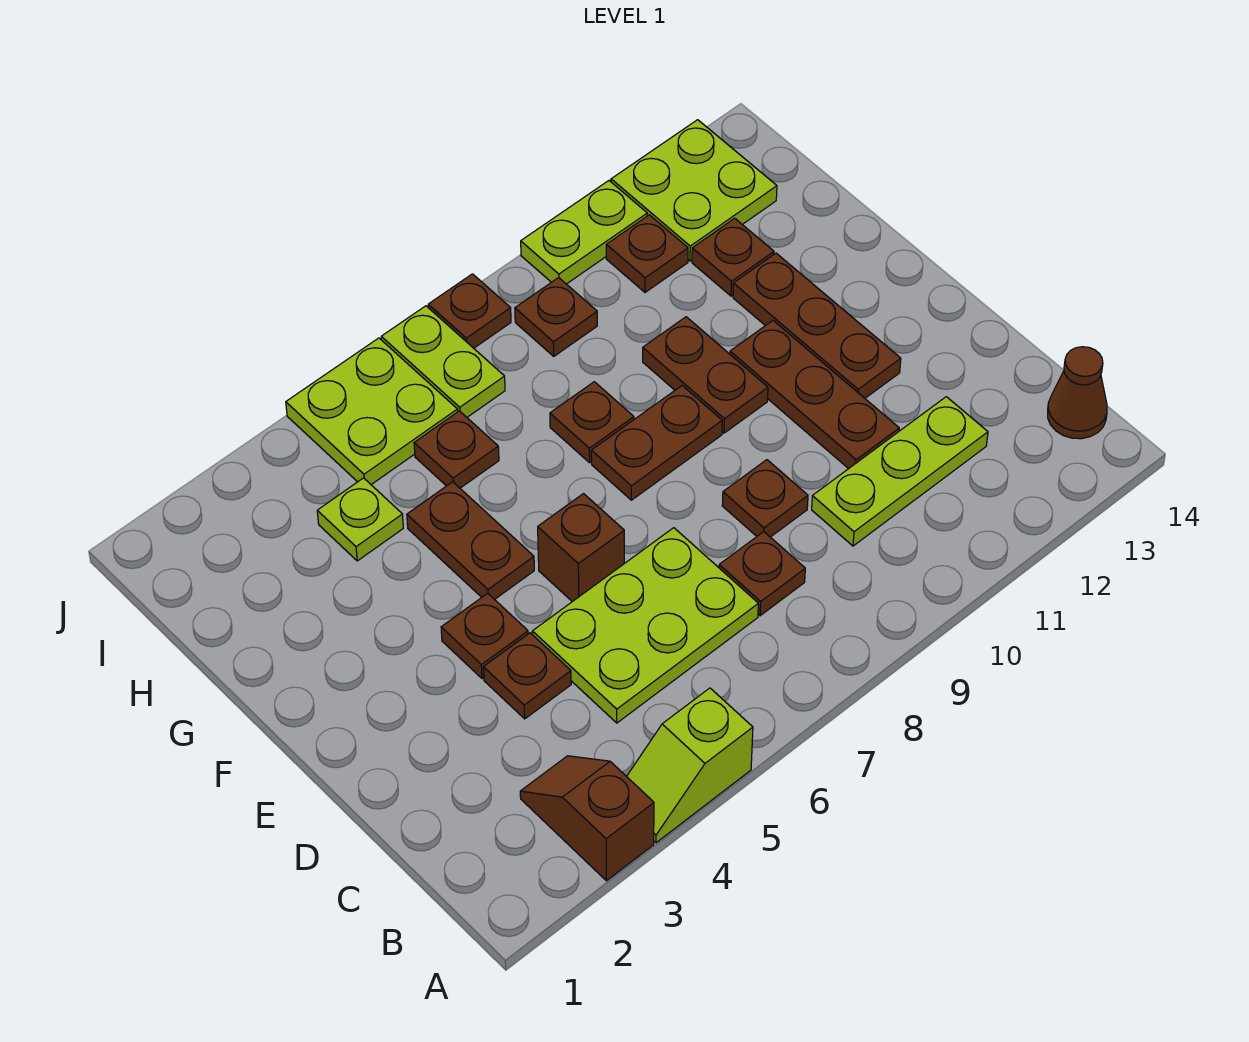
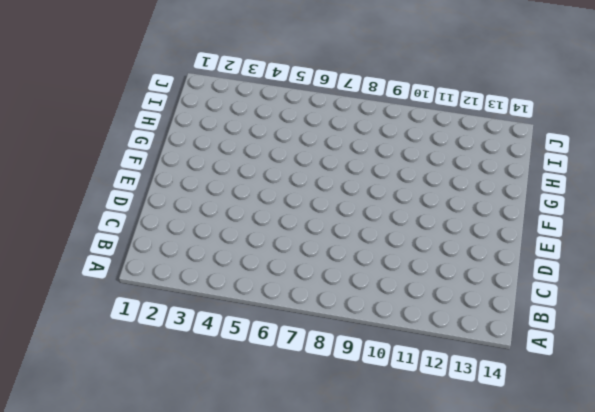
none -> brown 1x2 slope [520,756,654,881]
none -> lime 1x2 slope [627,688,753,843]
none -> brown 1x1 cone [1048,347,1107,439]

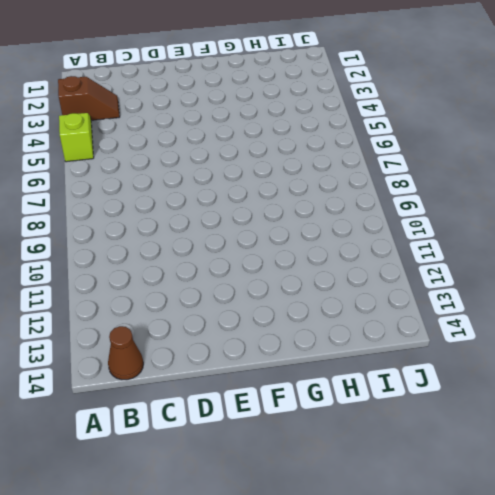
none -> lime 2x3 plate [532,528,758,723]
none -> brown 1x1 plate [719,532,805,616]
none -> lime 1x3 plate [812,397,988,546]

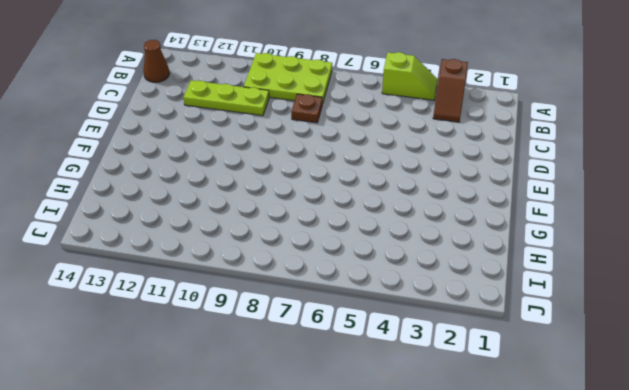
lime 2x3 plate [244,53,332,104] -> lime 2x3 plate moved to [532,528,758,723]
none -> brown 1x1 plate [483,633,571,719]
none -> brown 1x1 plate [722,460,808,537]
none -> brown 1x3 plate [730,321,899,469]

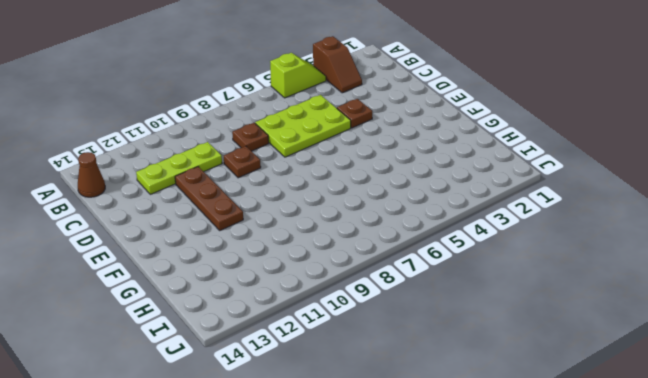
none -> brown 1x1 plate [441,593,528,679]
none -> brown 1x1 brick [538,494,624,602]
none -> brown 1x3 plate [733,253,901,398]

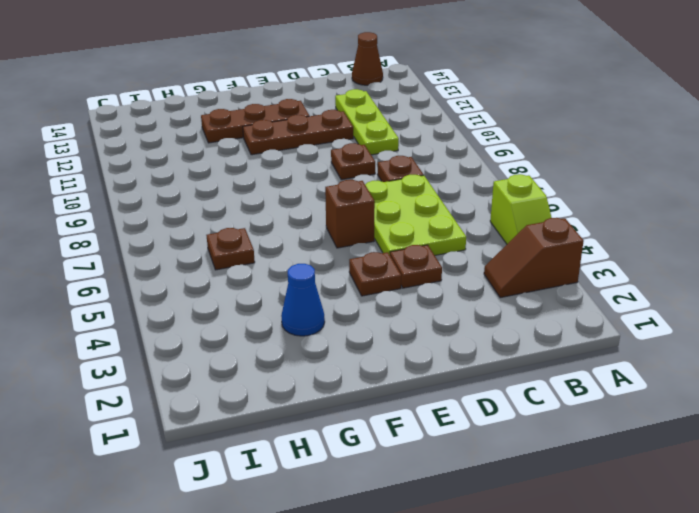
blue 1x1 cone [281,264,325,336] -> none
none -> brown 1x2 plate [407,482,534,600]
none -> brown 1x2 plate [591,386,722,500]
none -> brown 1x2 plate [643,317,768,433]

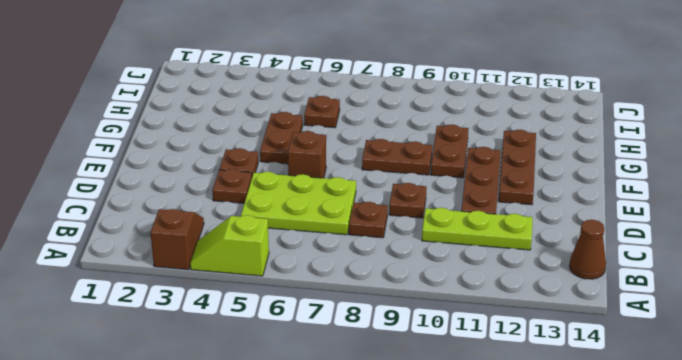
none -> brown 1x1 plate [550,382,634,463]
none -> lime 1x1 plate [317,478,403,561]
none -> brown 1x1 plate [692,218,774,296]

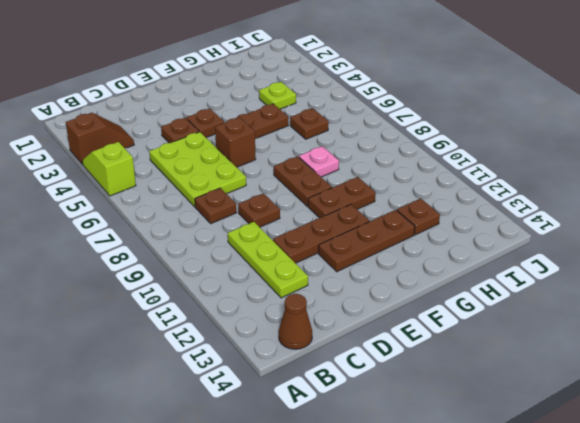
pink 1x1 plate [299,146,339,177] -> brown 1x1 plate [550,382,634,463]
none -> lime 2x2 plate [286,338,458,484]
none -> lime 1x2 plate [381,306,505,417]
none -> brown 1x1 plate [515,278,597,356]

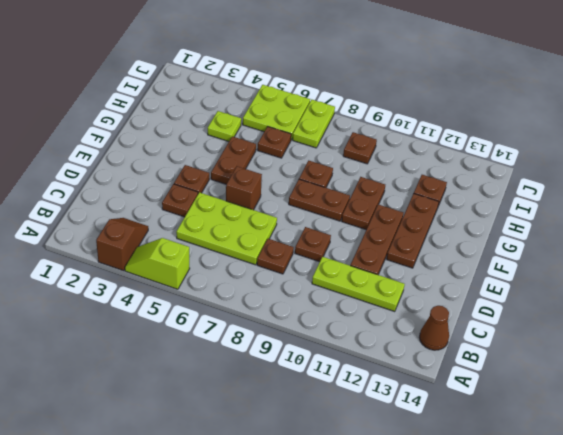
none -> brown 1x1 plate [606,215,688,292]
none -> lime 2x2 plate [611,120,777,261]
none -> brown 1x1 plate [428,274,511,348]

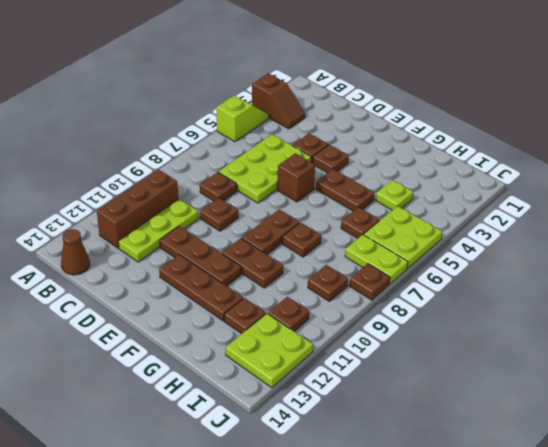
brown 1x3 brick [97,170,178,248] -> none
none -> lime 1x2 plate [521,181,647,284]

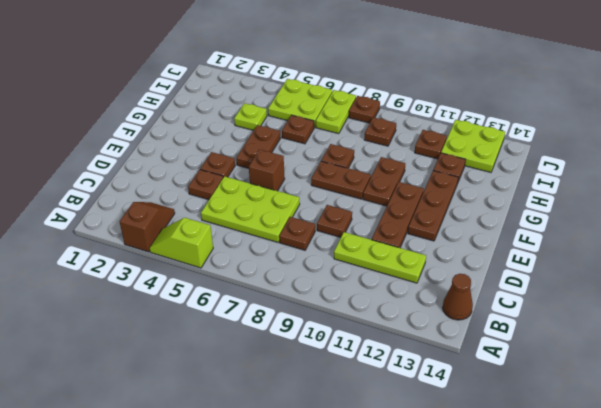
none -> lime 1x2 plate [521,181,647,284]

